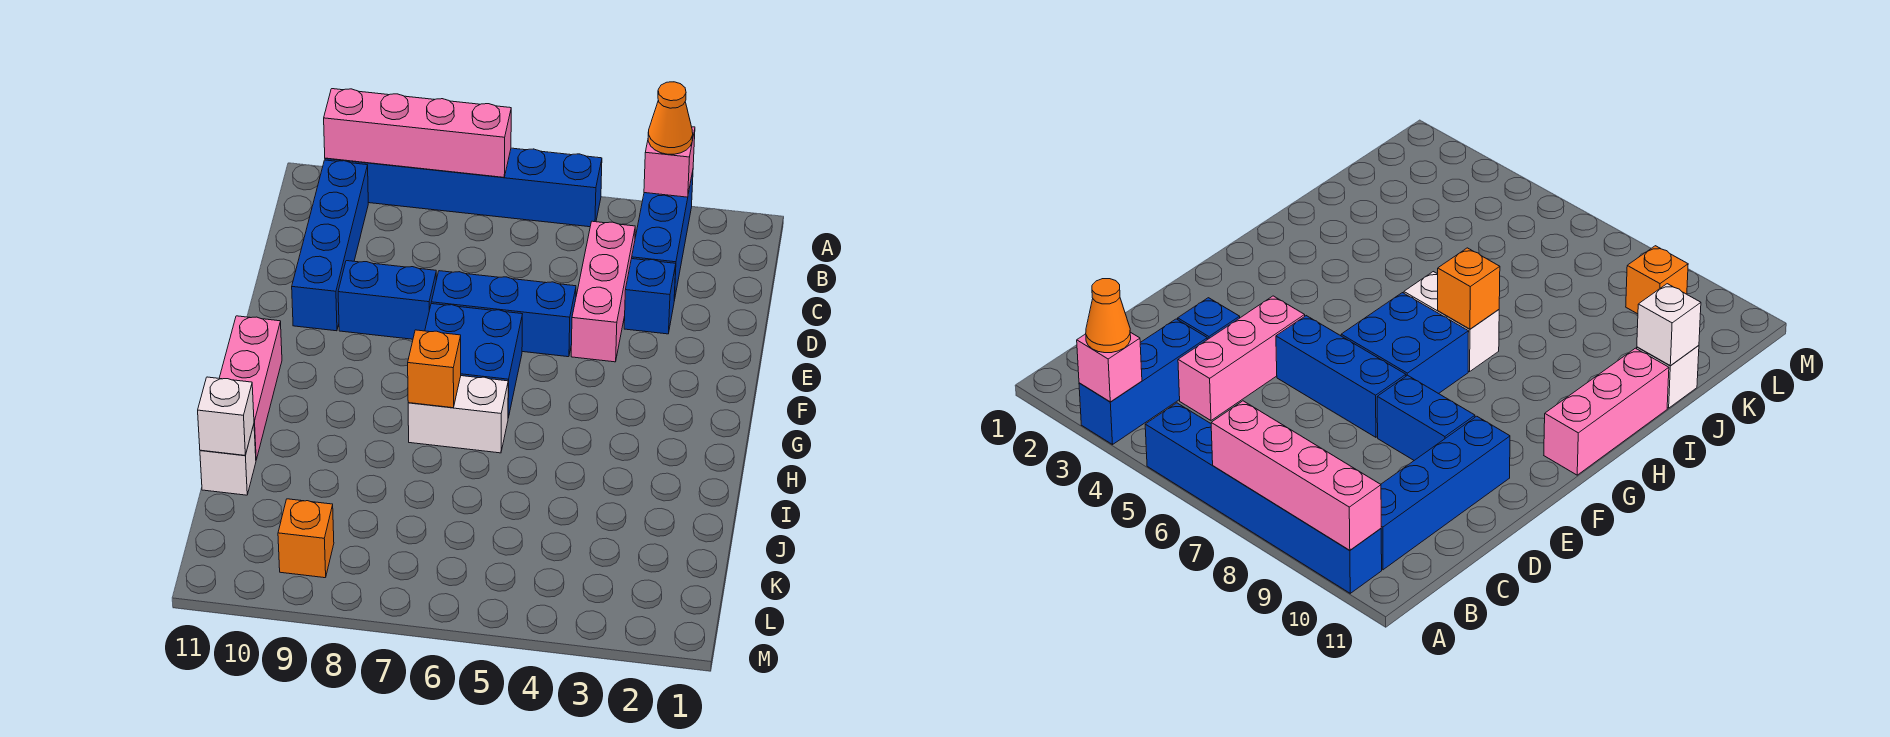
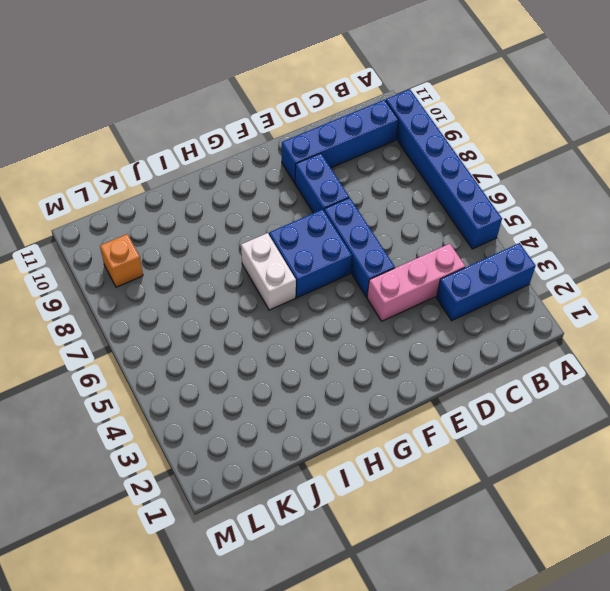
none -> blue 1x1 brick [624,259,676,334]
none -> pink 1x3 brick [219,316,282,460]
none -> white 1x1 brick [200,425,256,495]

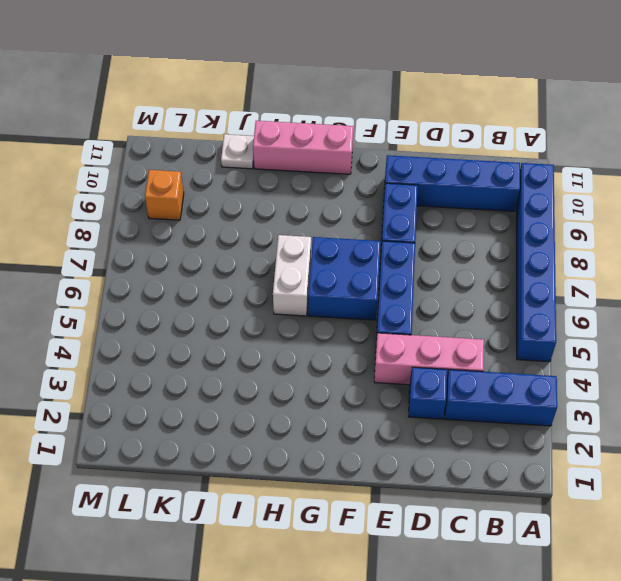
white 1x1 plate [221,134,254,169] -> white 1x1 brick [200,425,256,495]
none -> pink 1x1 brick [644,127,695,197]
none -> pink 1x4 brick [324,89,511,177]
none -> orange 1x1 brick [408,330,461,408]

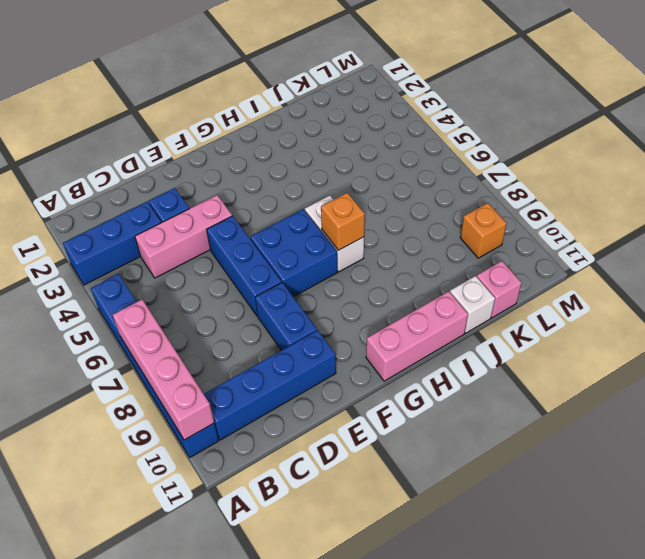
pink 1x1 brick [477,261,522,318] -> pink 1x1 brick moved to [644,127,695,197]
none -> white 1x1 brick [198,377,254,455]
none -> orange 1x1 cone [648,82,693,154]

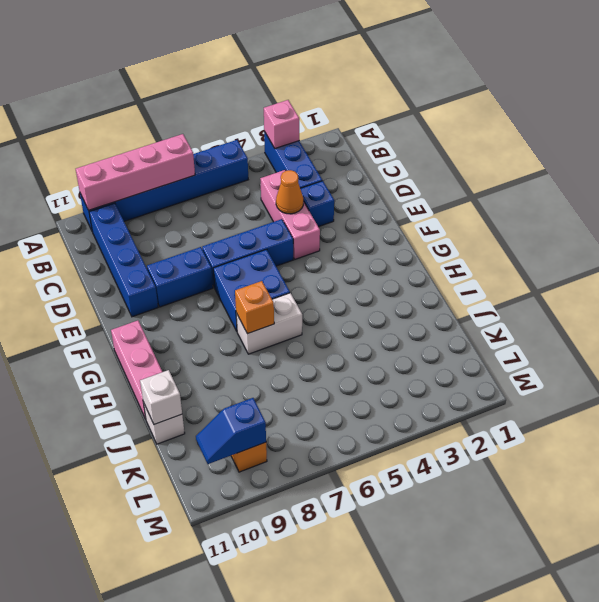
orange 1x1 cone [276,170,303,214] -> orange 1x1 cone moved to [648,82,693,154]
blue 1x2 slope [196,398,266,464] -> none

